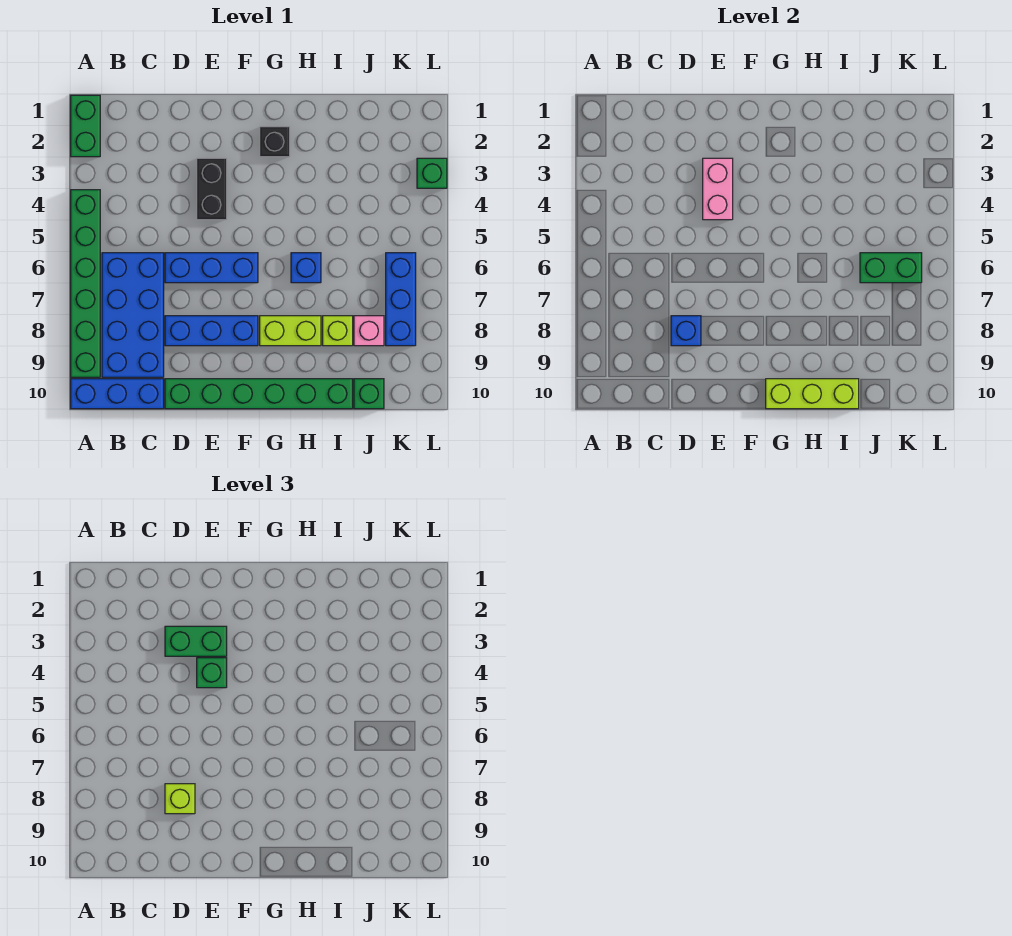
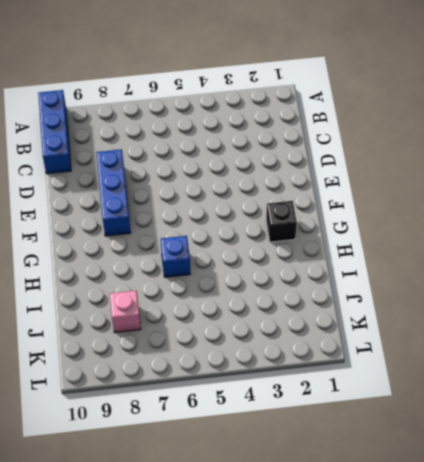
none -> green 1x2 brick [71,95,100,157]
none -> green 1x6 brick [71,190,100,377]
none -> blue 2x4 brick [102,253,164,377]

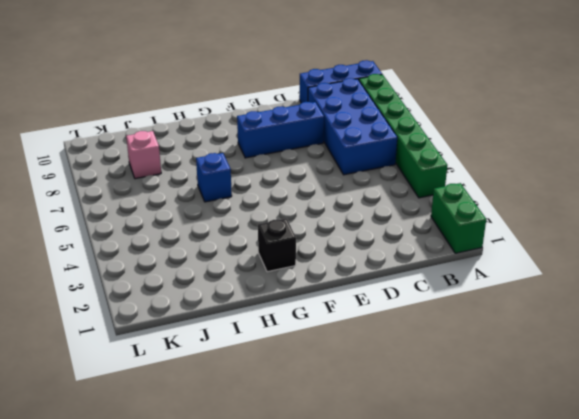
none -> blue 1x3 brick [165,253,258,283]
none -> green 1x6 brick [165,379,353,409]
none -> black 1x2 brick [197,158,227,220]

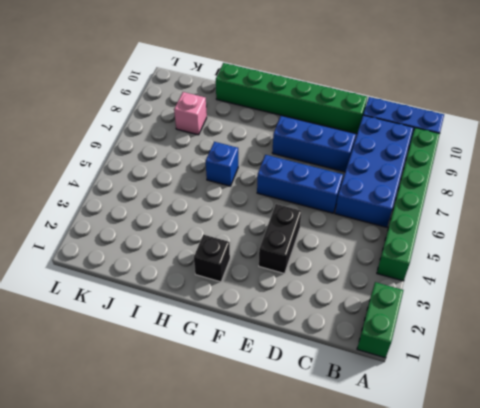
none -> lime 1x2 brick [260,316,321,346]
none -> lime 1x1 brick [323,316,353,346]
none -> green 1x1 brick [354,379,384,409]

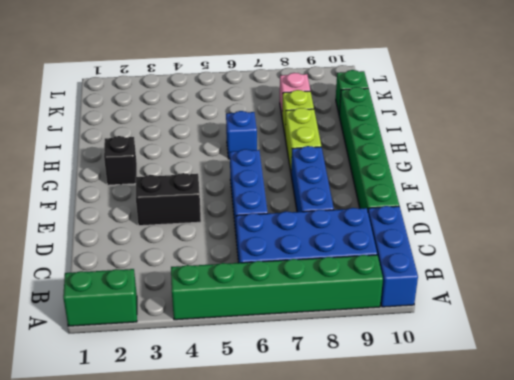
none -> blue 1x3 brick [386,253,416,346]
none -> green 1x1 brick [417,158,447,188]
none -> blue 1x1 brick [671,316,701,346]

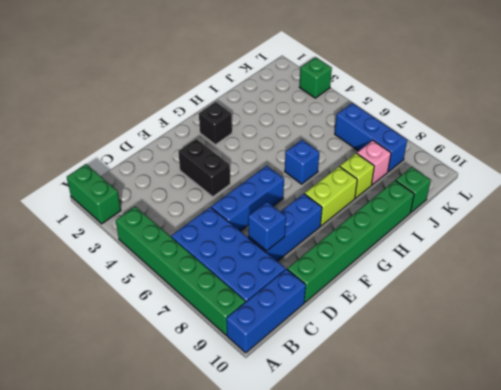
none -> pink 1x2 brick [703,158,733,220]
none -> lime 1x3 brick [766,379,859,409]
none -> green 1x2 brick [860,253,922,283]

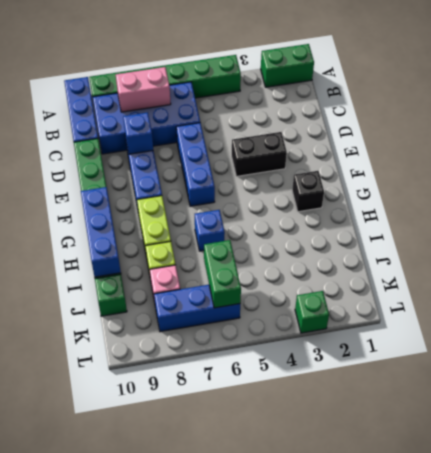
pink 1x2 brick [116,67,171,112] -> pink 1x2 brick moved to [703,158,733,220]
blue 1x3 brick [81,187,121,277] -> lime 1x3 brick [766,379,859,409]
none -> green 1x2 brick [165,626,227,656]
none -> lime 1x1 brick [165,784,195,814]
none -> green 1x1 brick [197,658,227,688]

